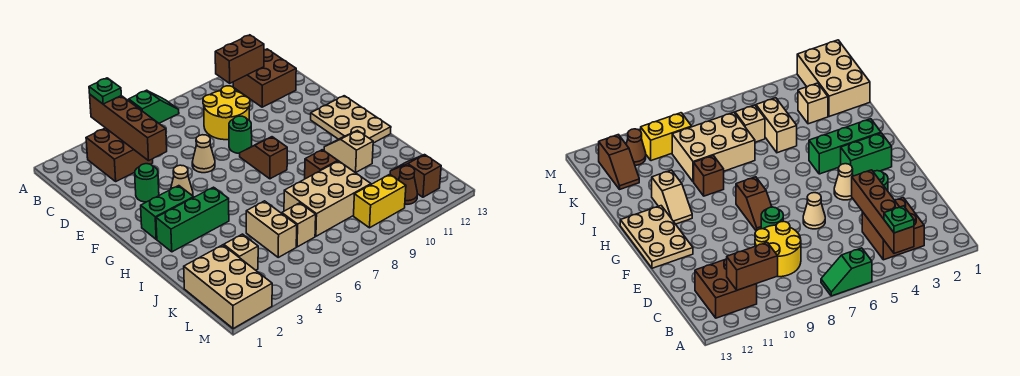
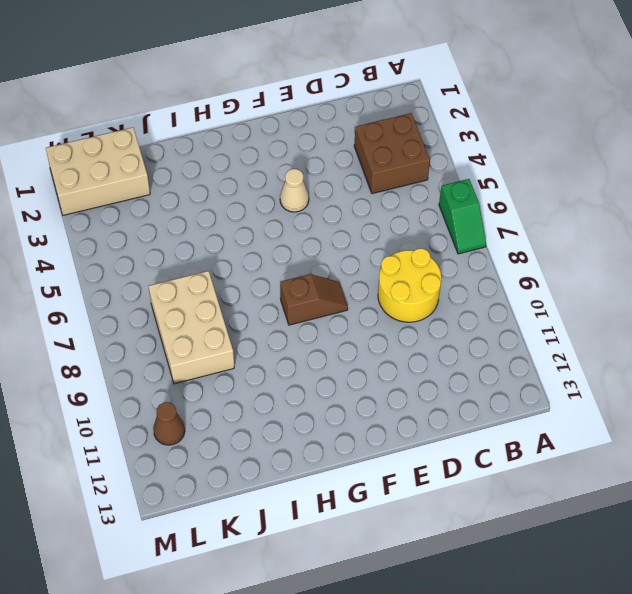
none -> brown 2x2 brick [233,49,296,107]
none -> green 1x1 round brick [135,164,159,202]
none -> tan 1x1 cone [192,135,215,173]

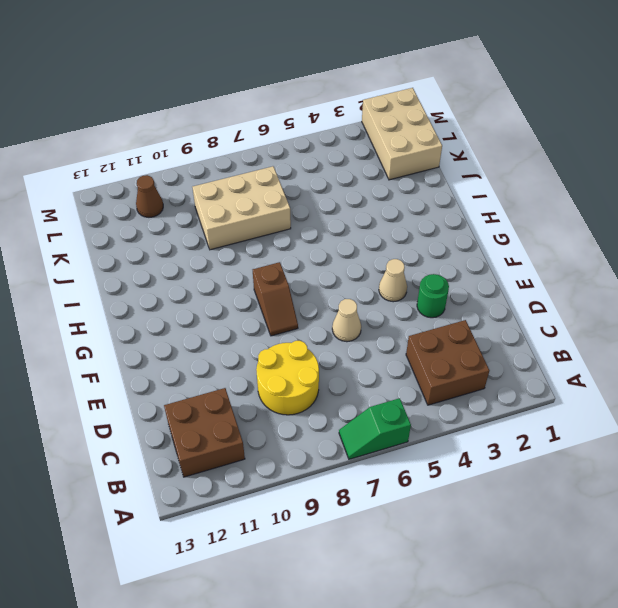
none -> green 1x1 round brick [229,116,252,154]
none -> tan 2x3 plate [311,96,391,143]
none -> green 1x2 brick [141,186,194,239]

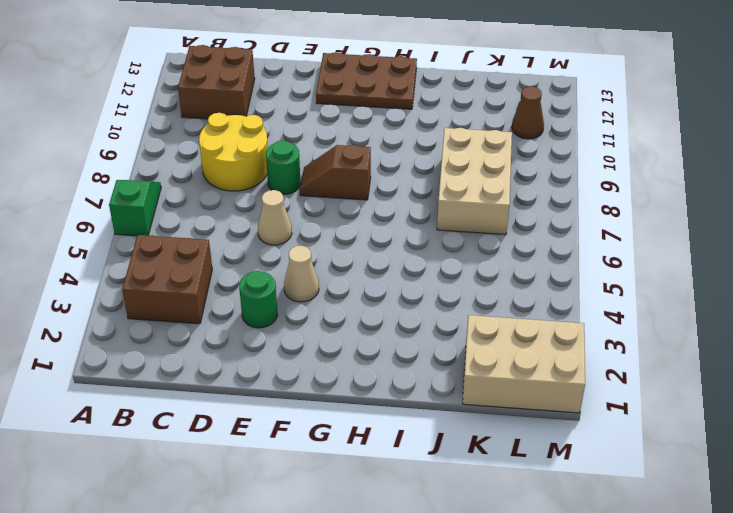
brown 2x3 plate [316,52,417,109] -> tan 2x3 plate [311,96,391,143]
none -> green 1x2 brick [141,186,194,239]
none -> green 1x3 brick [156,187,229,252]
none -> tan 1x2 slope [324,130,373,173]

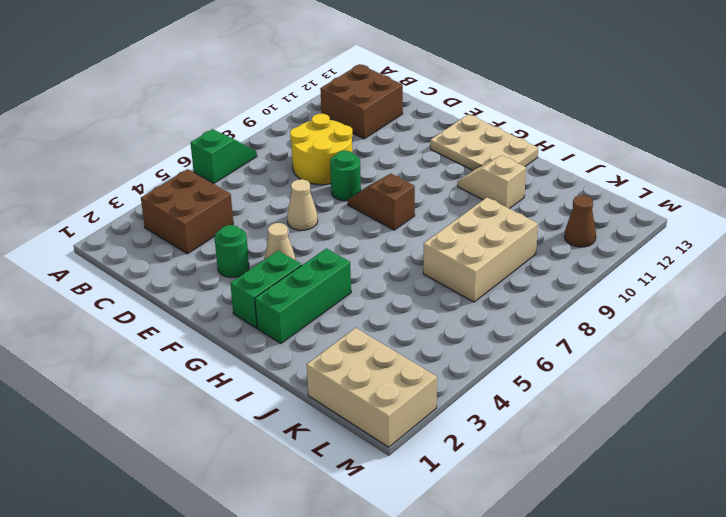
none -> brown 1x1 brick [305,150,338,179]
none -> tan 1x2 brick [246,201,297,257]
none -> tan 1x1 brick [224,234,258,270]

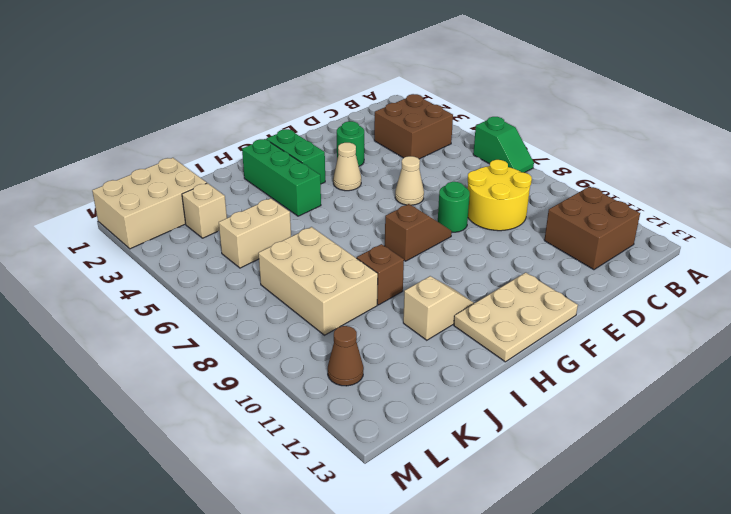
none -> tan 1x1 brick [282,203,316,247]
none -> brown 1x2 slope [390,155,441,197]
none -> yellow 1x2 brick [354,174,406,228]

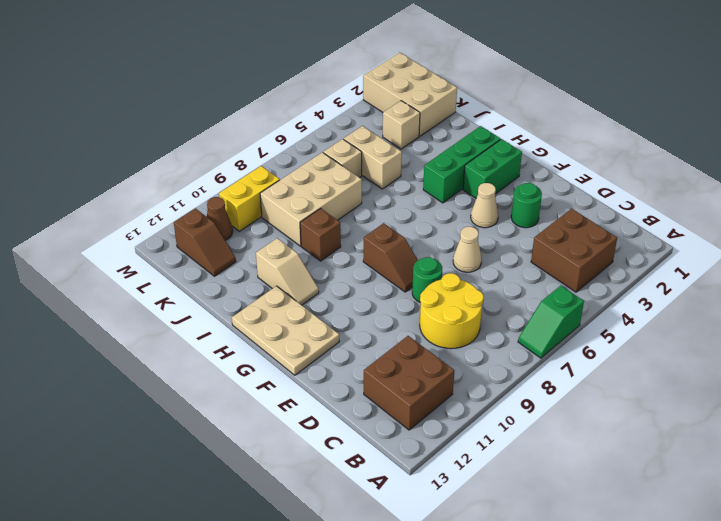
none -> brown 1x4 brick [90,95,167,161]
none -> brown 1x2 brick [215,35,264,83]
none -> green 1x1 plate [89,78,121,104]

